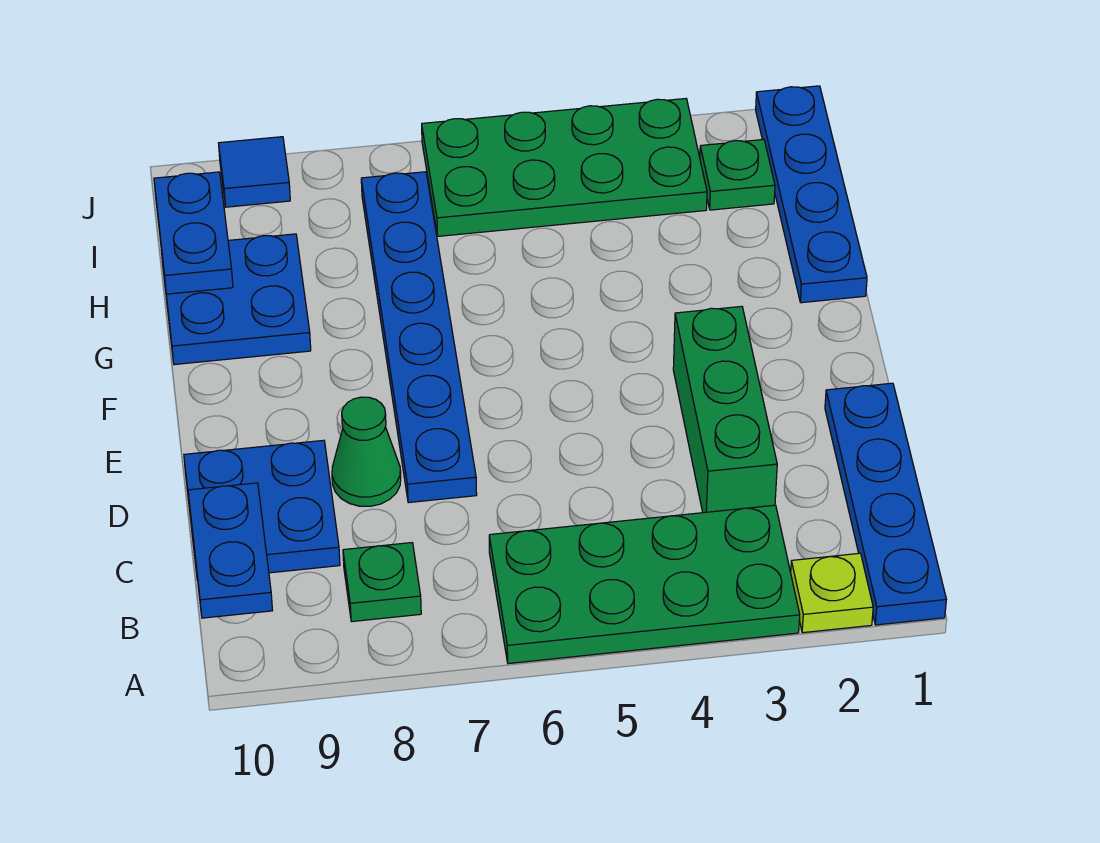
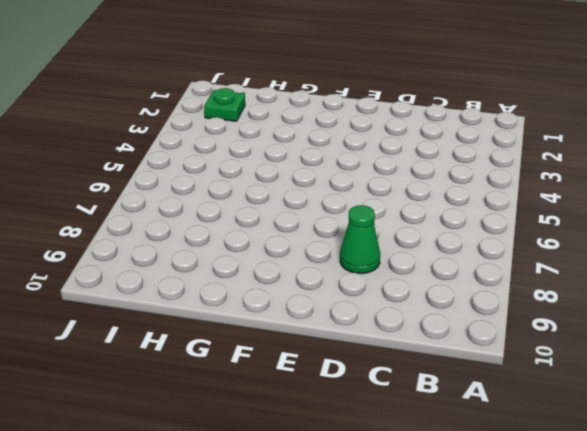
none -> blue 1x4 plate [825,383,946,625]
none -> lime 1x1 plate [791,553,873,633]
none -> green 2x4 plate [489,505,800,664]

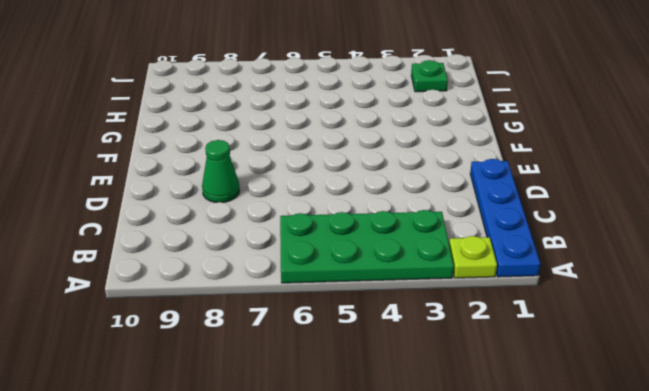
none -> green 1x1 plate [343,543,421,622]
none -> green 1x3 brick [673,306,777,513]
none -> blue 2x2 plate [184,440,340,580]

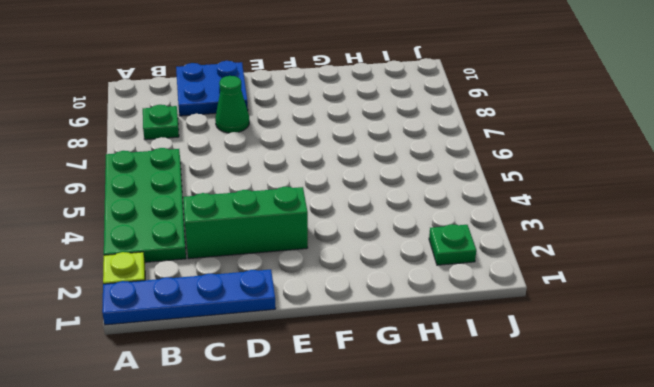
none -> blue 1x6 plate [361,172,477,503]
none -> blue 1x4 plate [756,86,867,303]
none -> blue 2x2 plate [162,234,311,365]

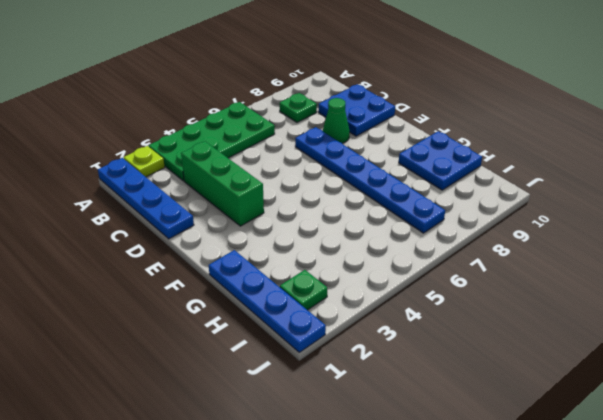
none -> green 2x4 plate [422,99,707,236]
none -> blue 1x1 tile [219,137,290,207]
none -> blue 1x2 plate [188,483,273,618]

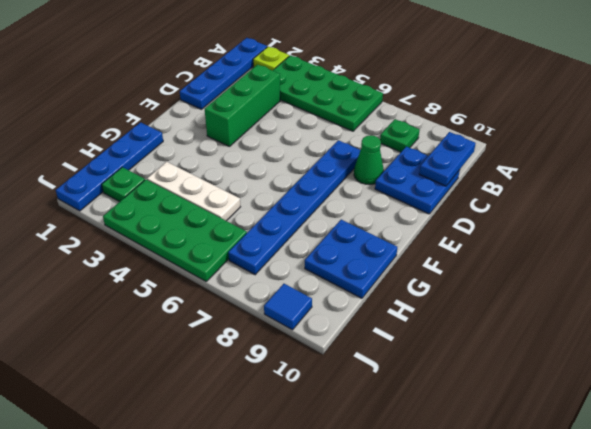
white 1x3 plate [147,162,240,221] -> none
none -> blue 1x2 plate [154,172,233,294]

